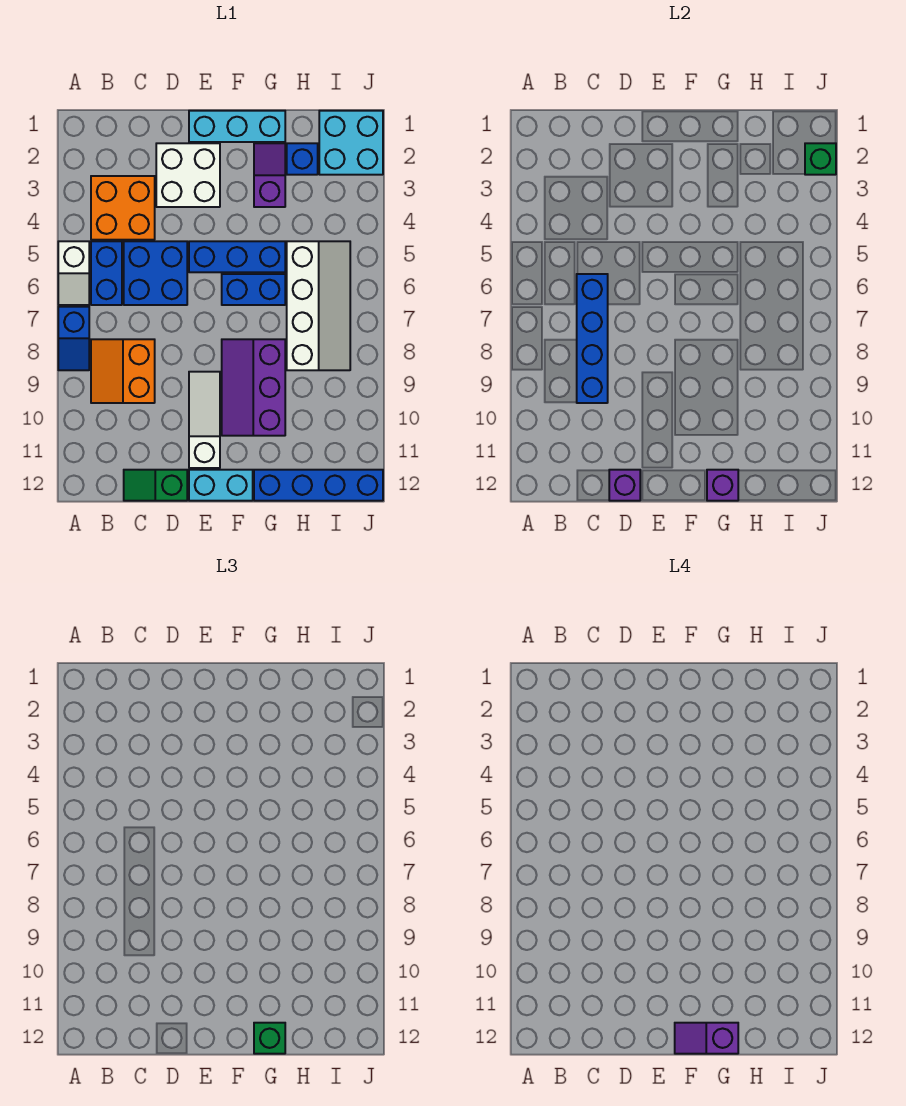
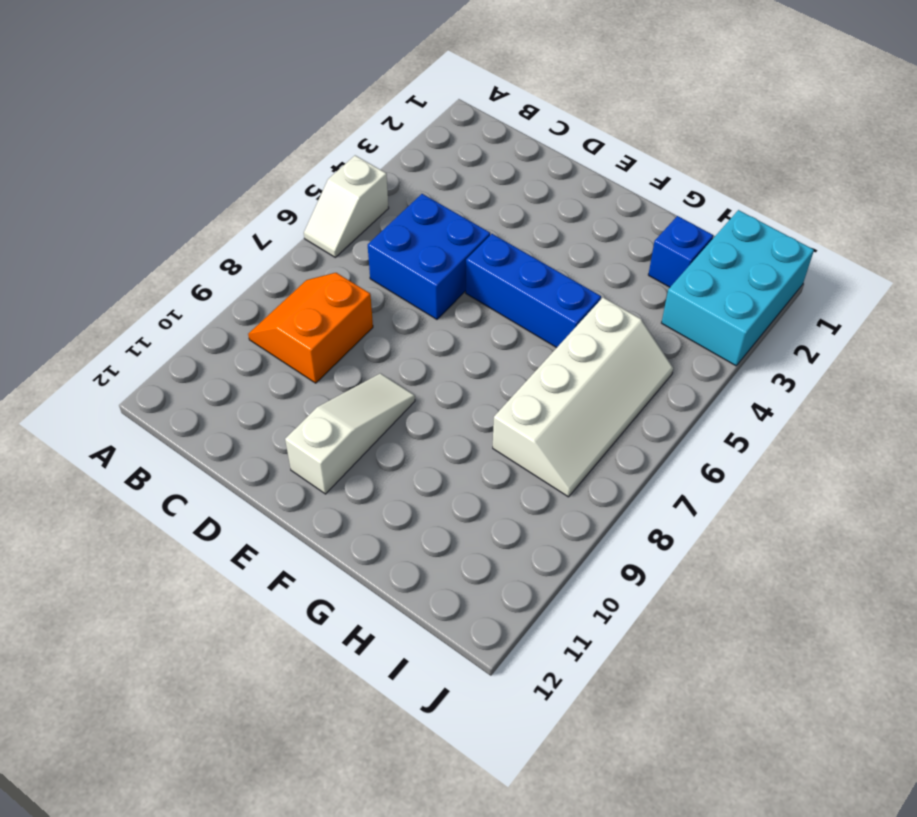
cyan 2x3 brick [662,210,814,366] -> cyan 2x2 brick [319,111,383,175]
none -> blue 1x2 slope [58,307,89,370]
none -> orange 2x2 brick [91,176,155,240]
none -> blue 1x2 brick [91,241,122,305]

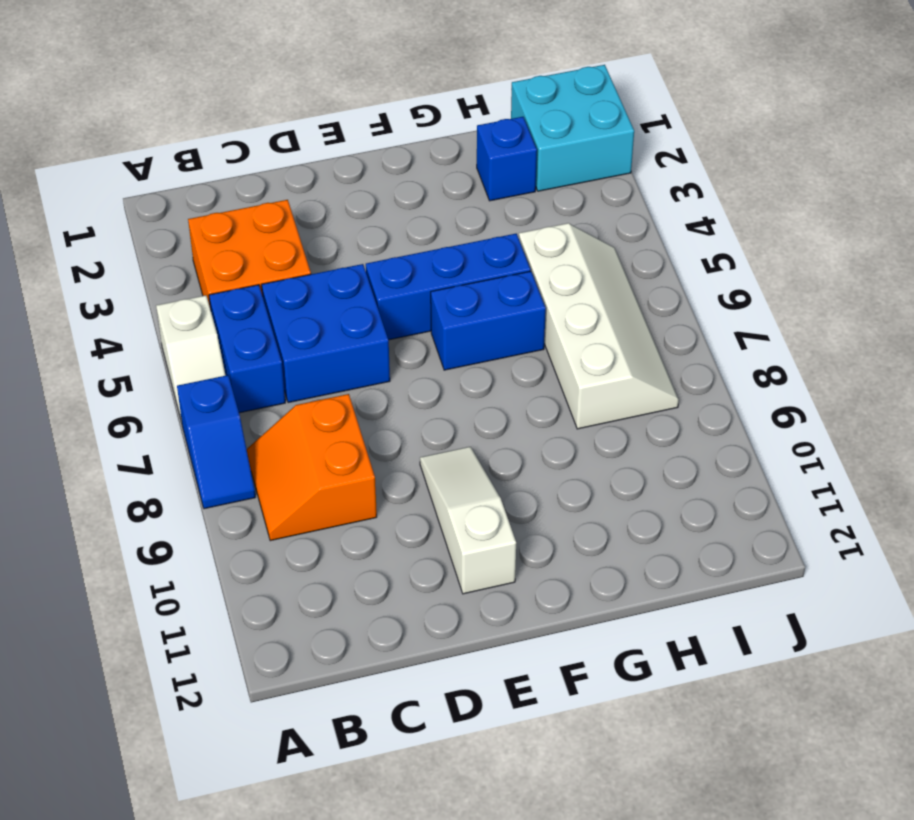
none -> green 1x2 slope [124,470,187,501]
none -> white 2x2 brick [156,143,220,207]
none -> cyan 1x3 brick [189,111,285,142]

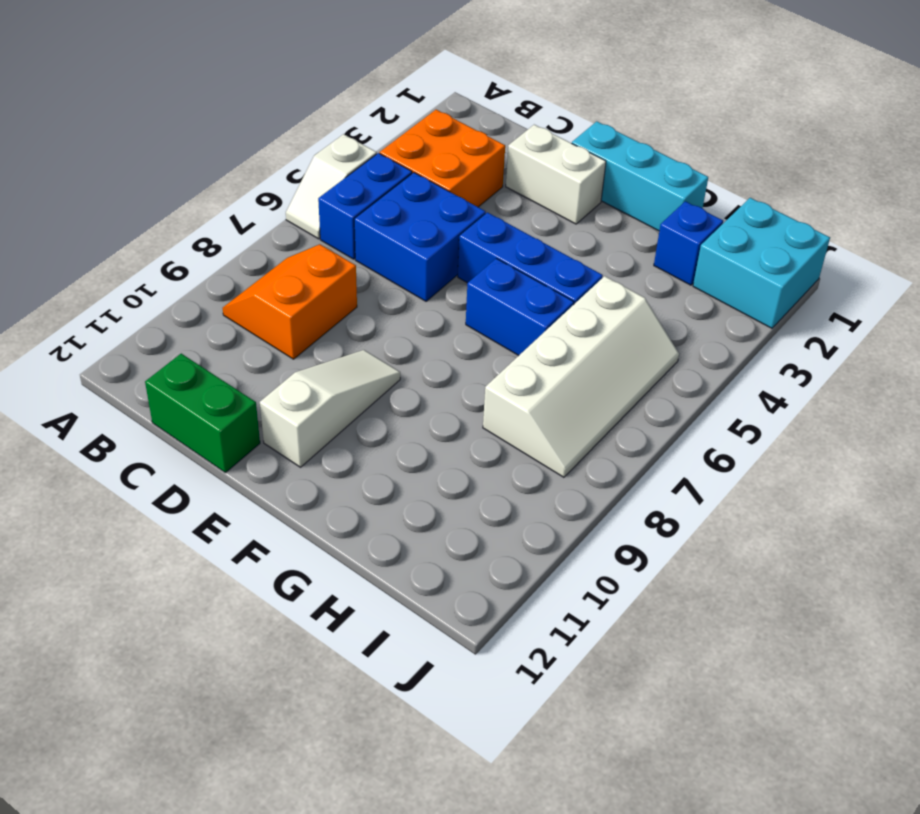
green 1x2 brick [145,354,260,473] -> green 1x2 slope [124,470,187,501]
white 1x2 brick [506,125,606,224] -> white 2x2 brick [156,143,220,207]
none -> blue 1x2 slope [58,307,89,370]
none -> cyan 1x2 brick [189,470,253,501]
none -> purple 2x3 slope [222,339,285,436]

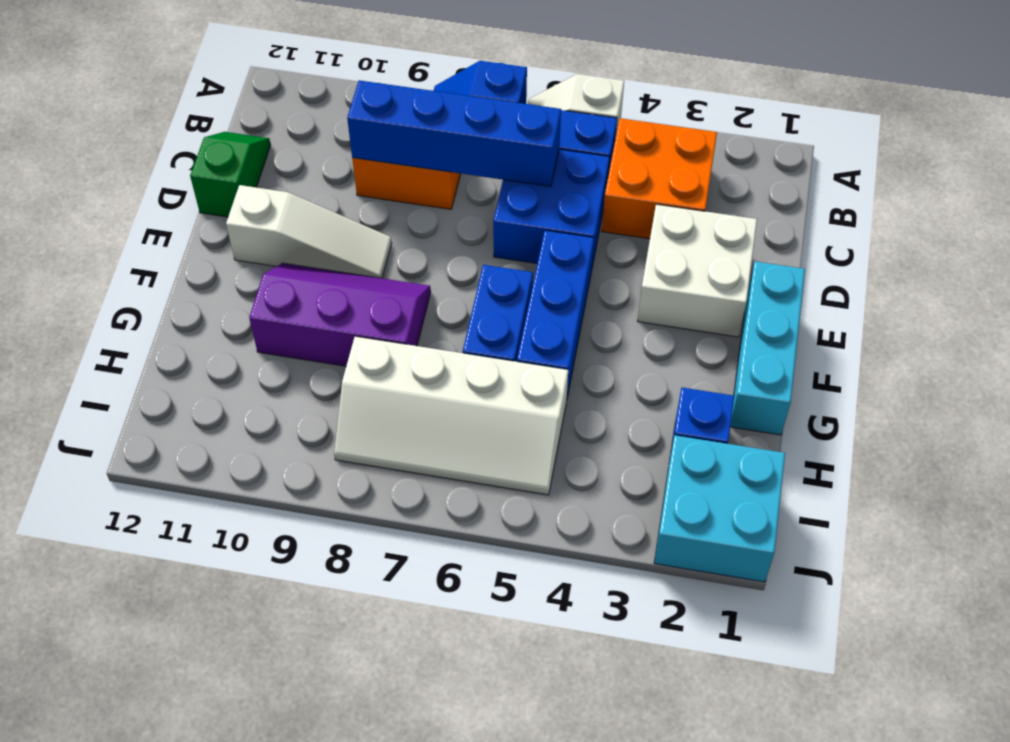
none -> cyan 1x2 brick [189,470,253,501]
none -> purple 1x2 slope [254,143,285,207]
none -> blue 1x4 brick [254,470,383,501]

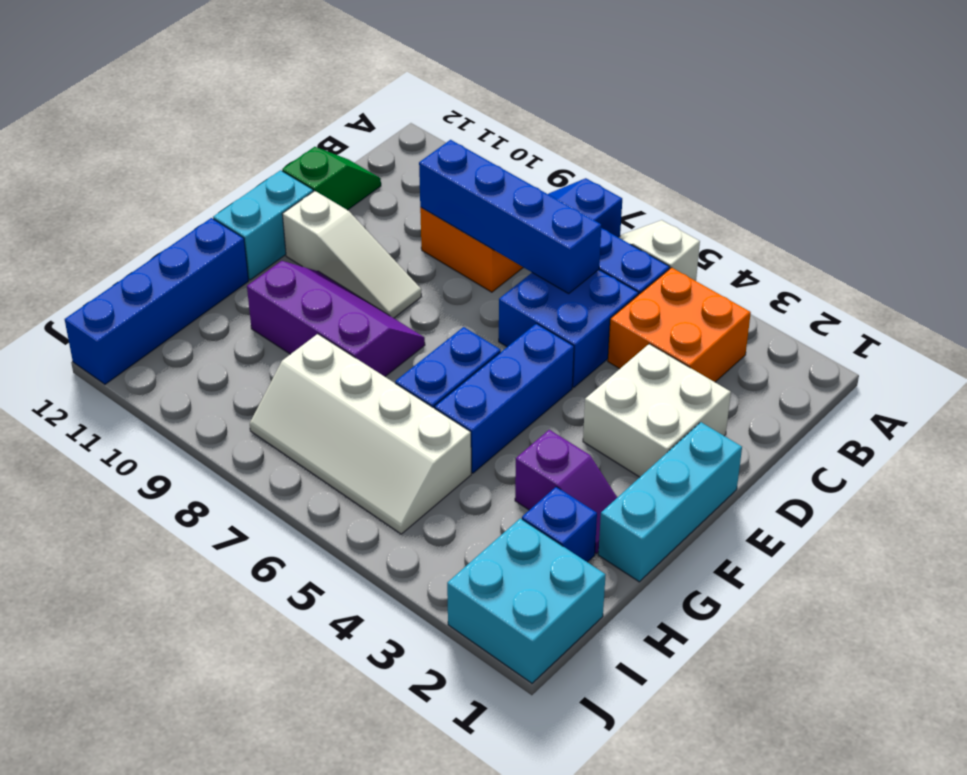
none -> purple 1x1 brick [609,470,640,501]
none -> purple 1x1 brick [707,470,738,501]
none -> green 1x1 brick [805,143,836,175]

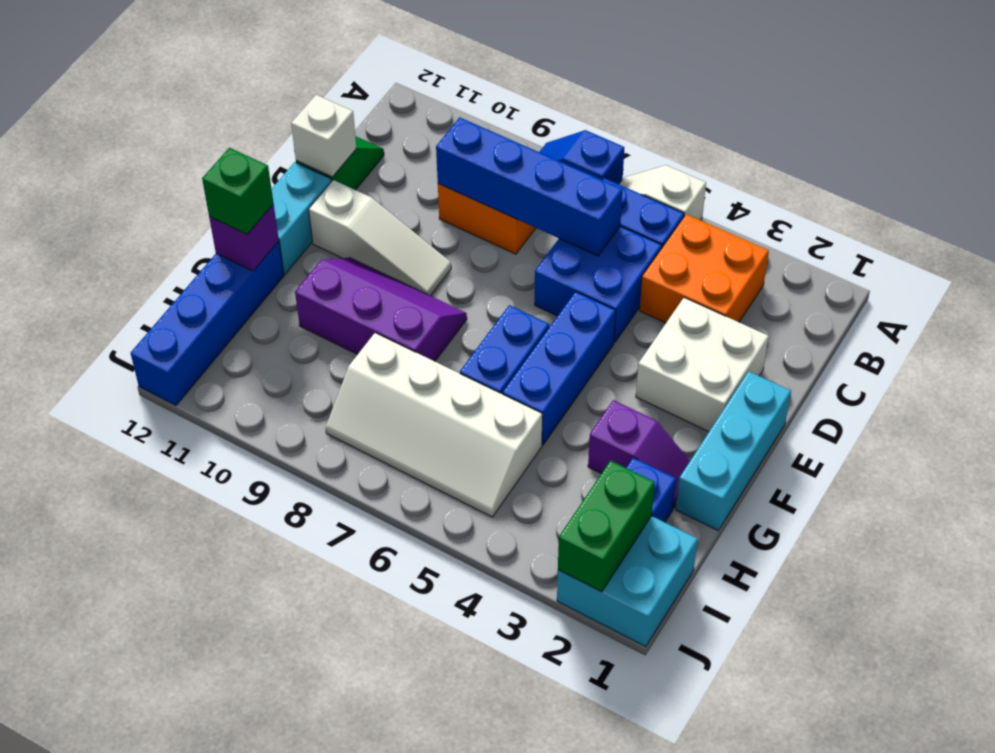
white 1x1 brick [291,95,357,177] -> purple 1x1 brick [609,470,640,501]
green 1x2 brick [558,461,655,592] -> green 1x1 brick [805,143,836,175]
none -> purple 1x2 slope [675,1023,738,1054]

